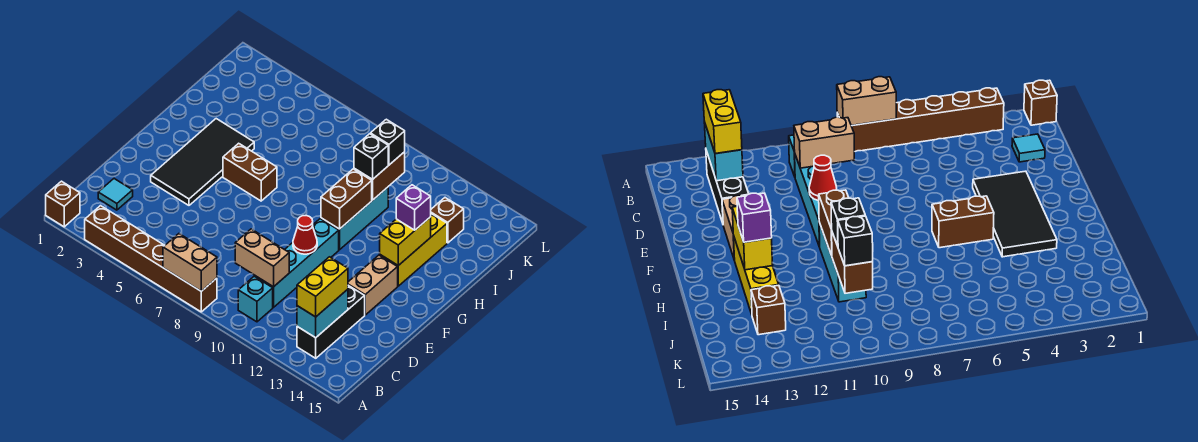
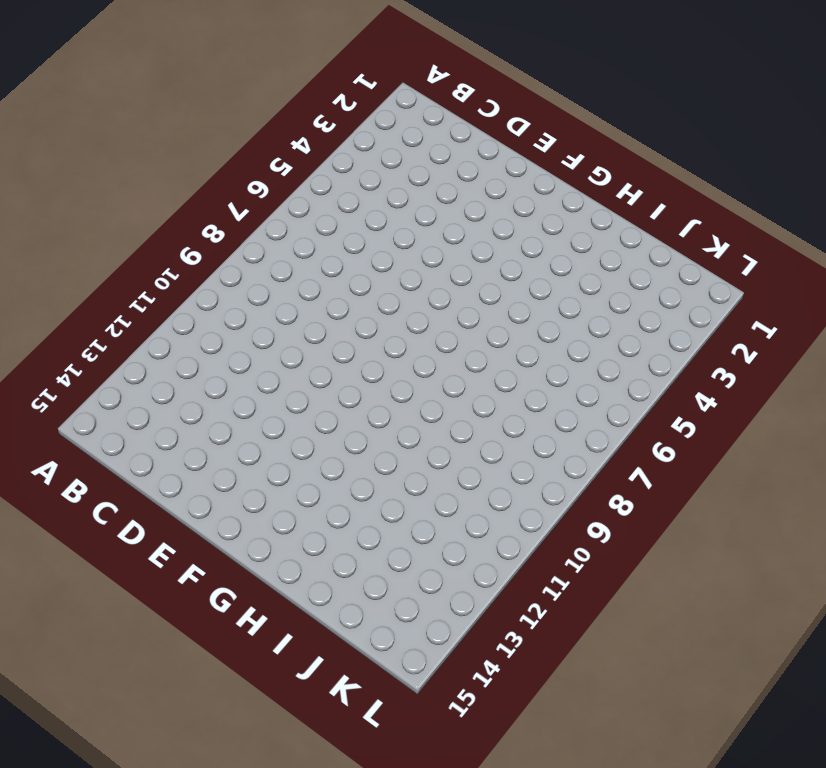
none -> brown 1x1 brick [46,181,80,227]
none -> brown 1x6 brick [85,206,217,312]
none -> cyan 1x1 brick [238,276,273,322]

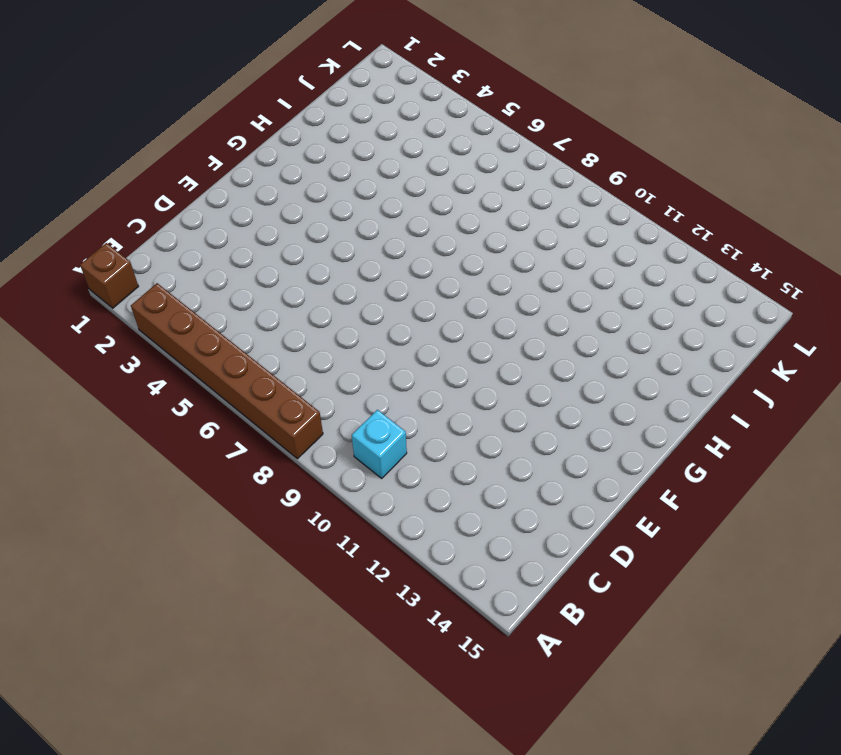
none -> black 1x3 brick [297,285,365,358]
none -> cyan 1x1 tile [98,179,133,210]
none -> cyan 1x4 brick [255,219,339,307]

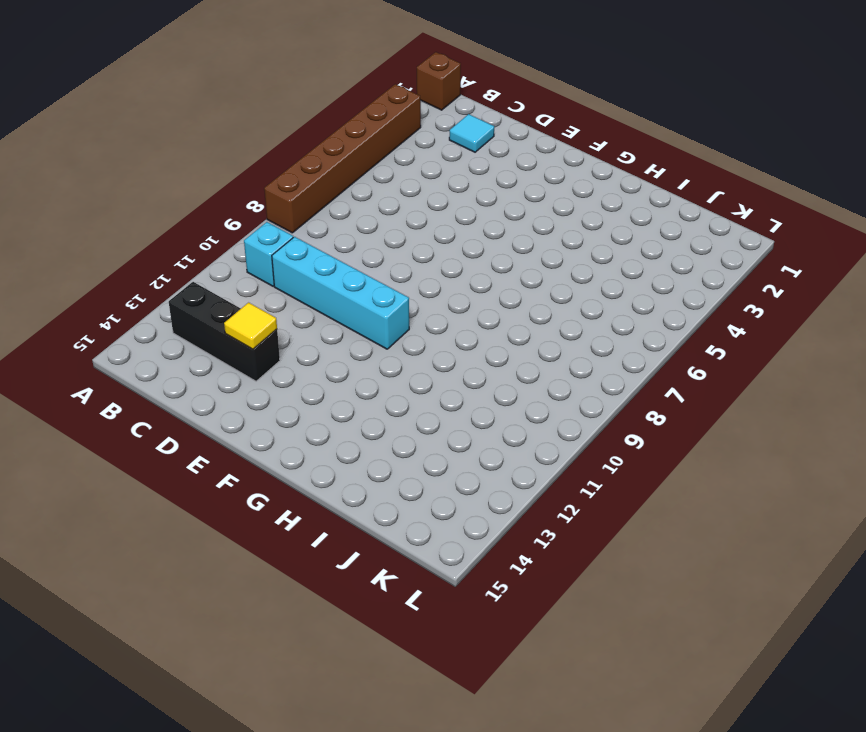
yellow 1x1 tile [224,303,277,349] -> none
none -> black 2x4 tile [151,119,254,205]
none -> tan 1x2 brick [348,255,398,315]
none -> brown 1x2 brick [223,143,277,201]

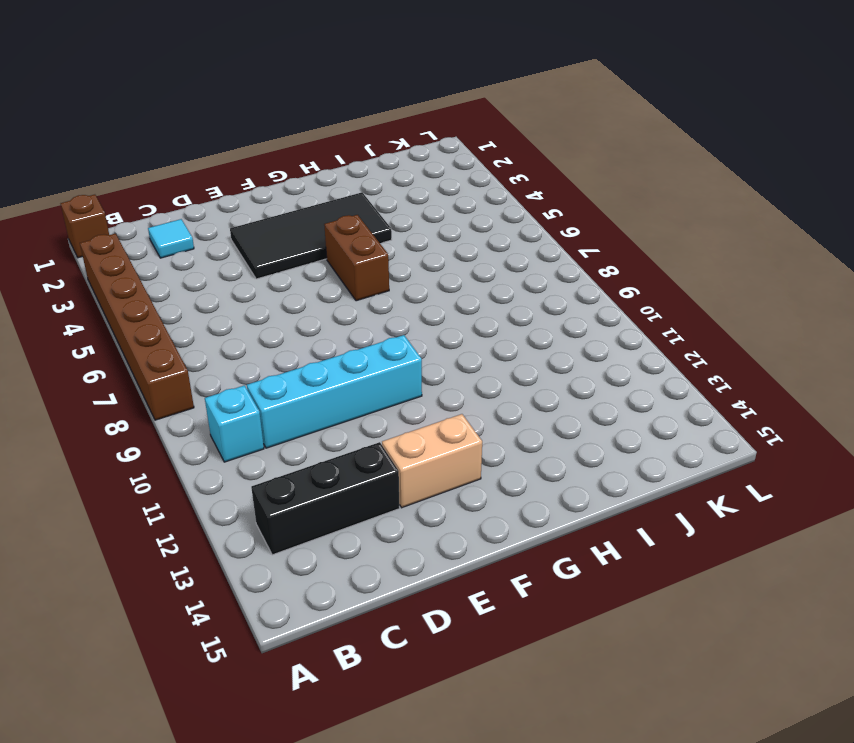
none -> cyan 1x3 brick [321,187,388,250]
none -> yellow 1x3 brick [380,214,447,286]
none -> brown 1x1 brick [431,198,464,243]

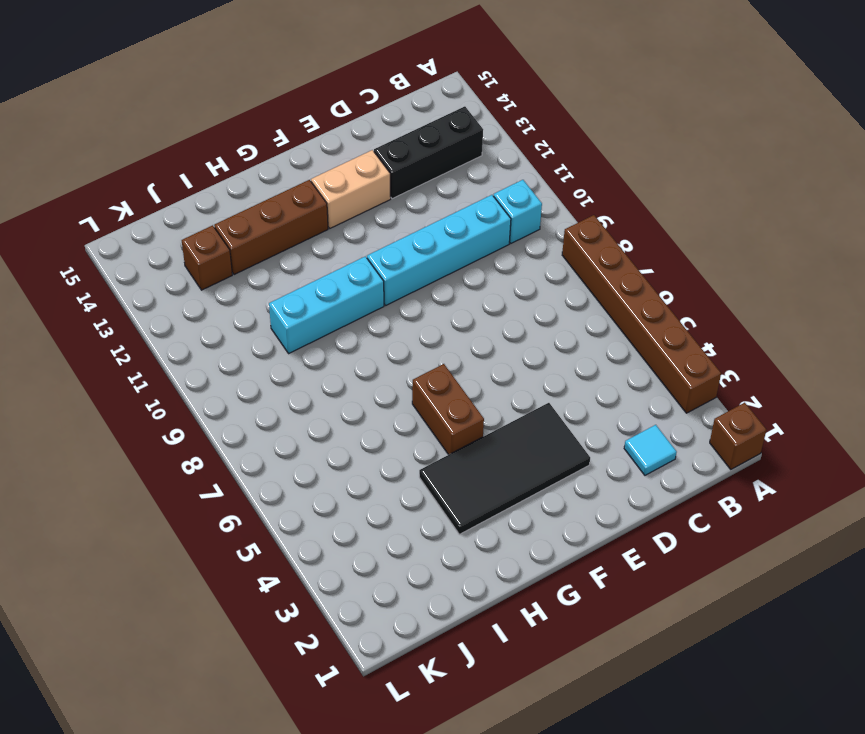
brown 1x3 brick [214,180,328,275] -> yellow 1x3 brick [380,214,447,286]
none -> tan 1x2 brick [163,234,217,291]
none -> cyan 1x2 brick [297,289,348,338]
none -> tan 1x2 brick [235,229,289,287]

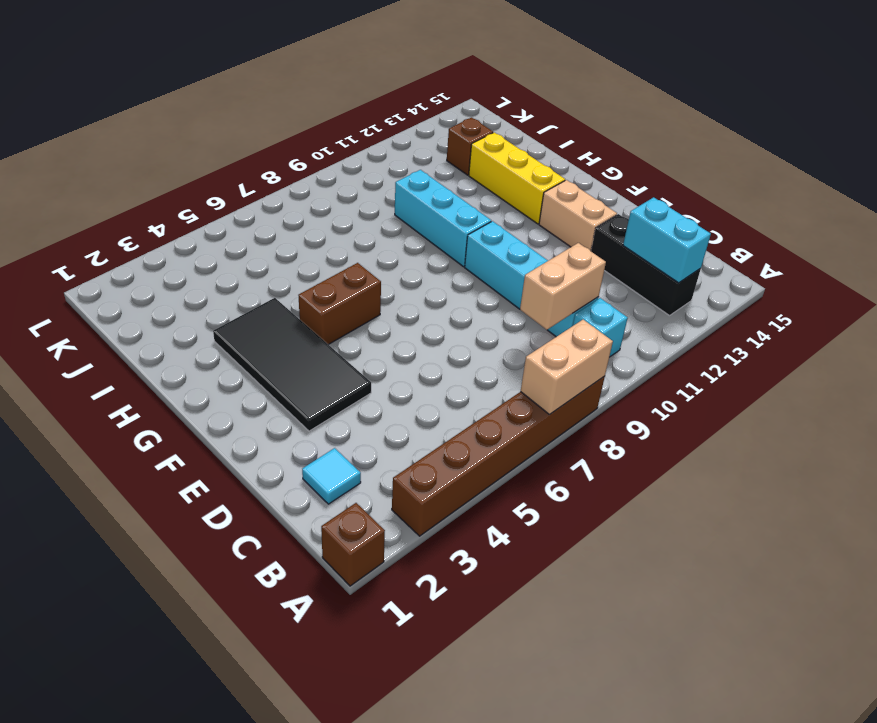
none -> red 1x1 cone [293,216,317,254]
none -> brown 1x2 brick [321,169,372,229]
none -> yellow 1x2 brick [380,217,431,266]

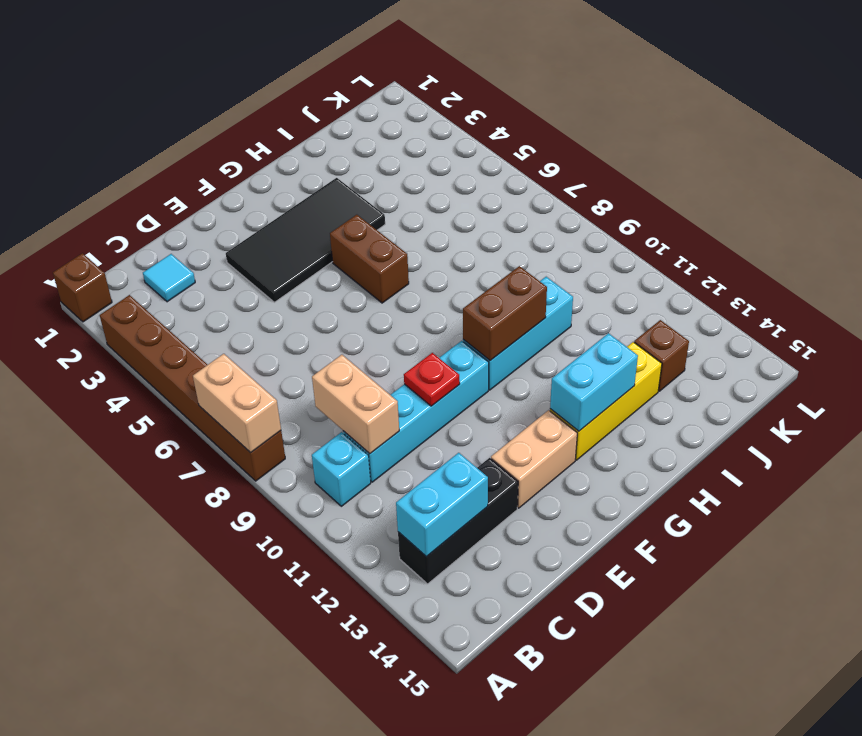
red 1x1 plate [404,353,460,406] -> red 1x1 cone [293,216,317,254]
cyan 1x2 brick [550,333,638,431] -> yellow 1x2 brick [380,217,431,266]
none -> brown 1x2 brick [354,152,405,200]
none -> yellow 1x2 brick [297,257,348,317]
none -> purple 1x1 brick [396,185,431,230]

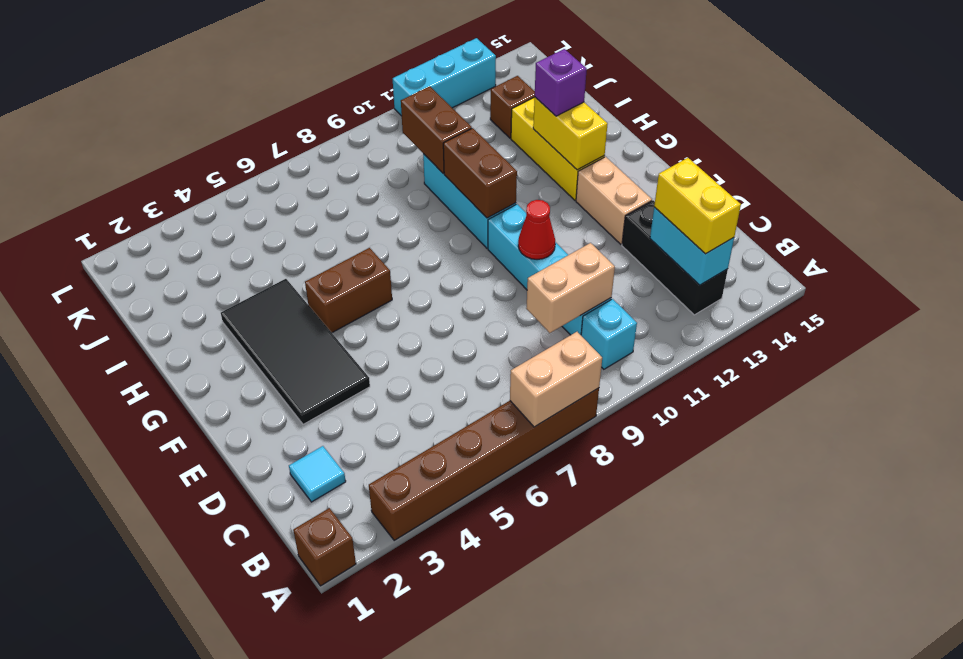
cyan 1x3 brick [393,38,496,116] -> none
none -> black 1x1 brick [354,134,388,179]
none -> black 1x1 brick [370,119,405,165]

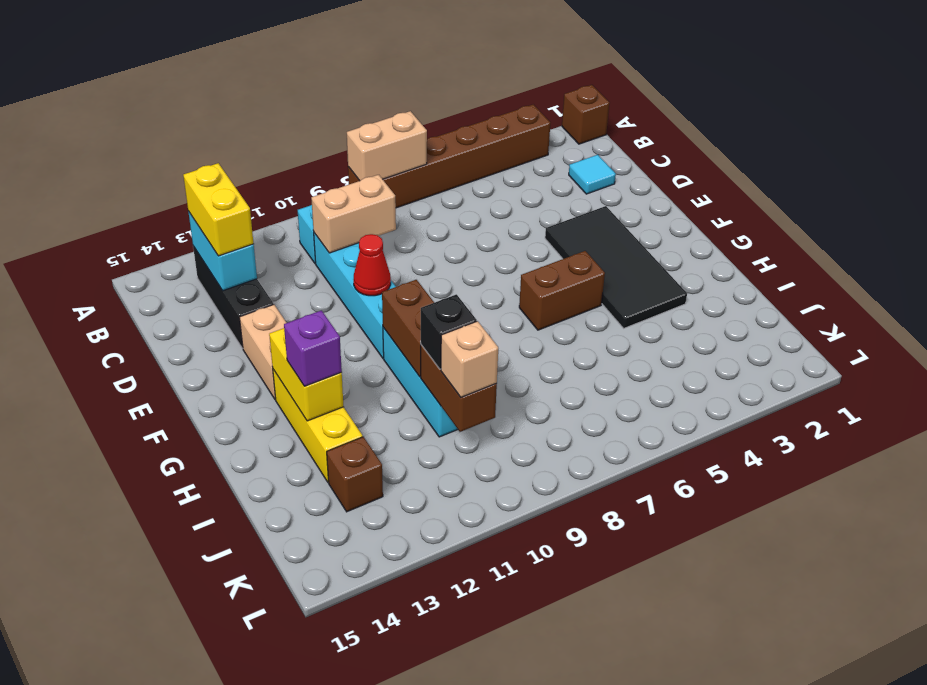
tan 1x1 brick [441,321,498,397] -> black 1x1 brick [370,119,405,165]

